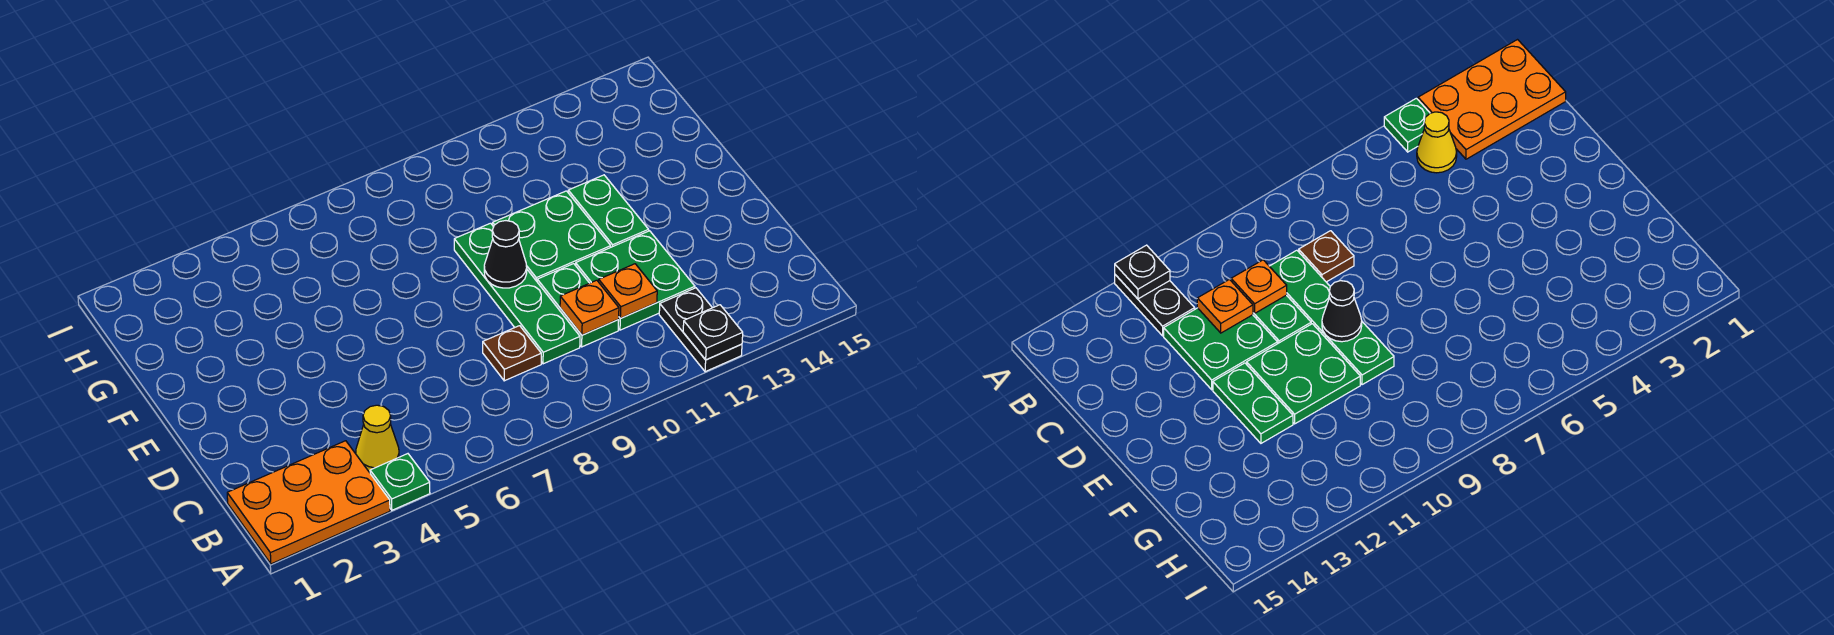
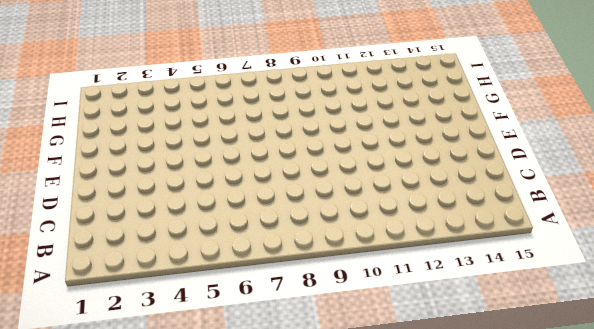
none -> orange 2x3 plate [227,441,390,564]
none -> green 1x1 plate [370,454,430,510]
none -> black 1x2 plate [659,288,742,372]

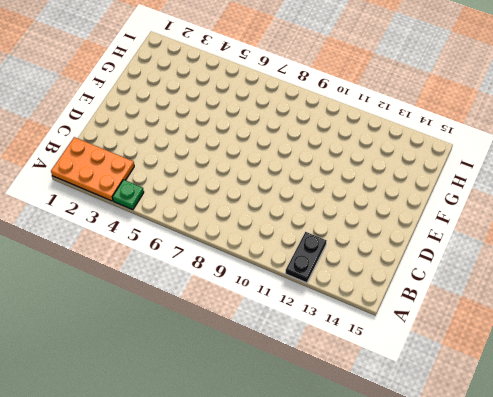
none -> yellow 1x1 cone [356,405,399,473]
none -> brown 1x1 plate [483,326,541,381]
none -> green 1x4 plate [454,223,580,364]

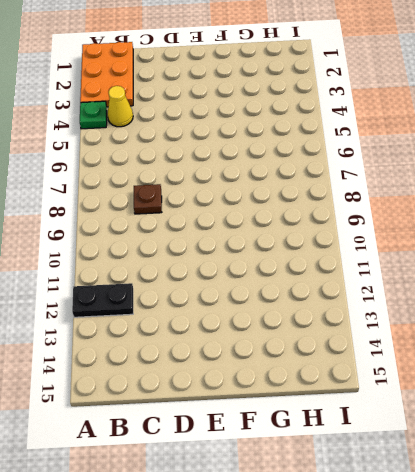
none -> green 1x4 plate [454,223,580,364]
none -> green 1x2 plate [537,264,619,347]
none -> green 2x2 plate [576,231,695,330]

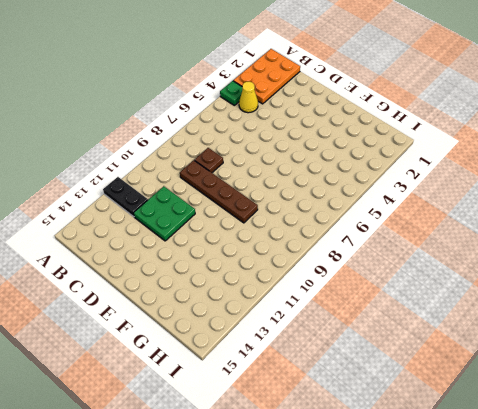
brown 1x4 plate [180,160,258,223] -> green 1x4 plate [454,223,580,364]
none -> green 1x2 plate [537,264,619,347]
none -> green 2x2 plate [492,191,611,281]
none -> green 1x2 plate [568,175,649,247]

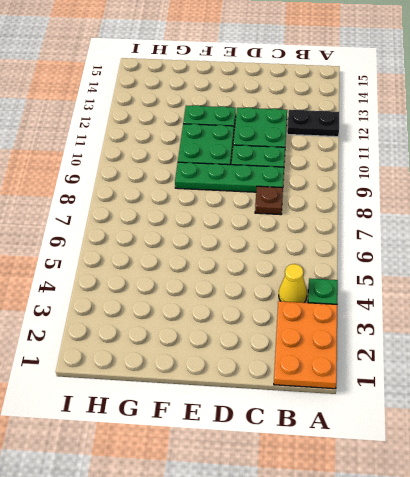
none -> black 1x1 plate [683,305,743,360]
none -> orange 1x1 plate [560,280,619,335]
none -> orange 1x1 plate [599,264,657,318]

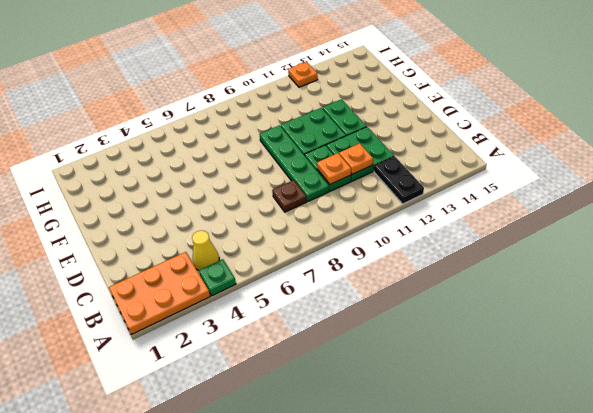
orange 1x1 plate [288,62,318,87] -> none
none -> black 1x1 plate [683,305,743,360]
none -> black 1x1 cone [484,221,527,288]

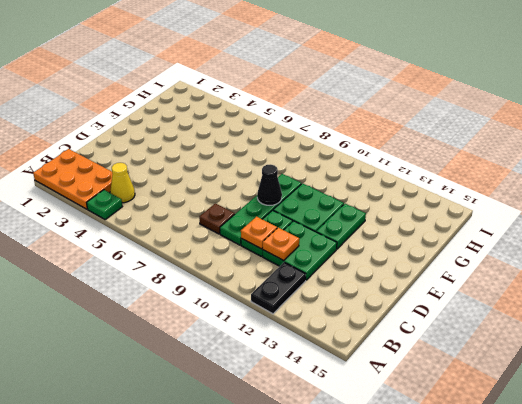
none -> black 1x1 plate [683,305,743,360]

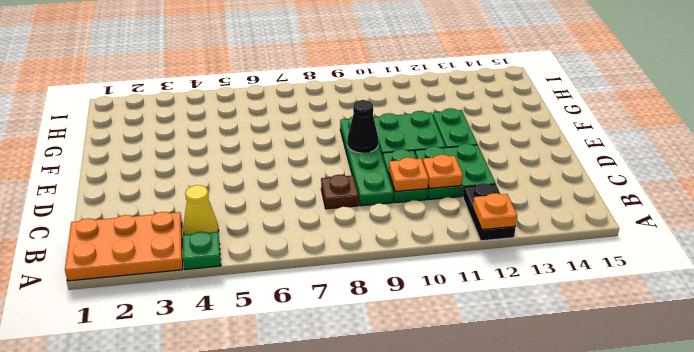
orange 1x1 plate [473,193,517,230] -> black 1x1 plate [683,305,743,360]

